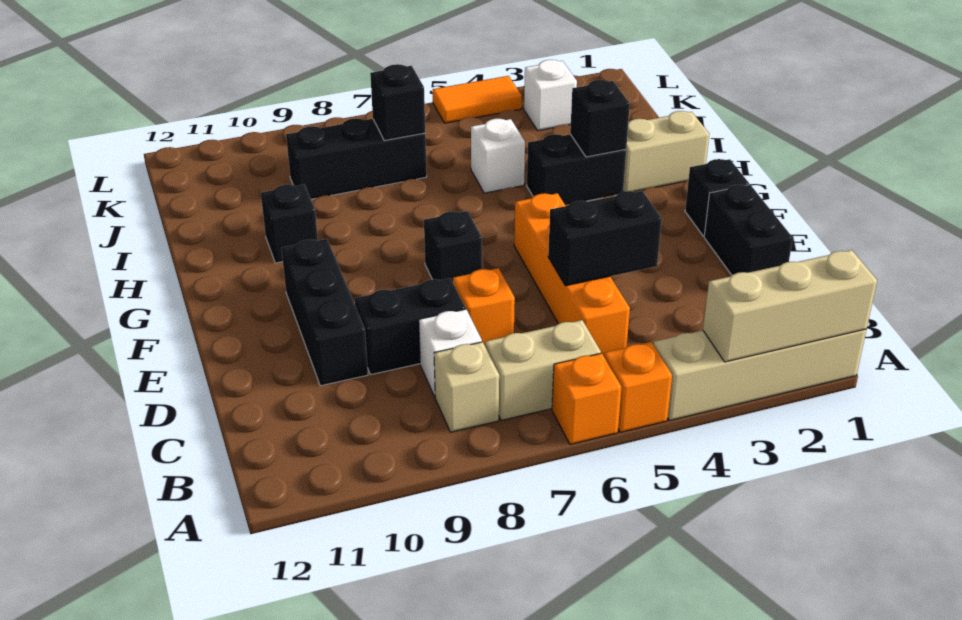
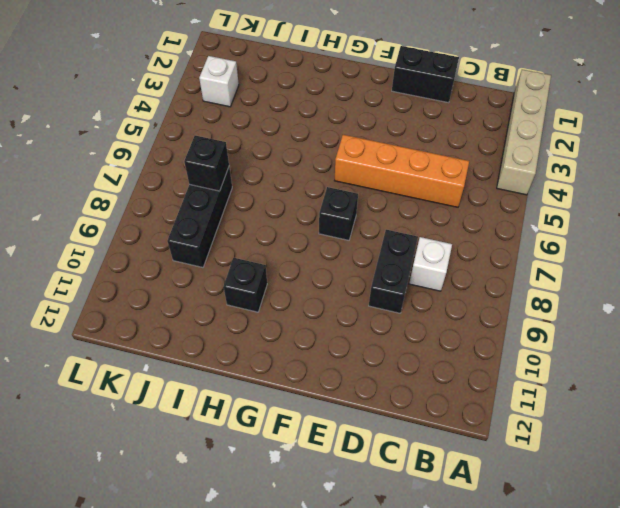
none -> orange 1x1 brick [604,342,672,432]
none -> orange 1x1 brick [552,353,621,445]
none -> tan 1x2 brick [485,320,601,420]

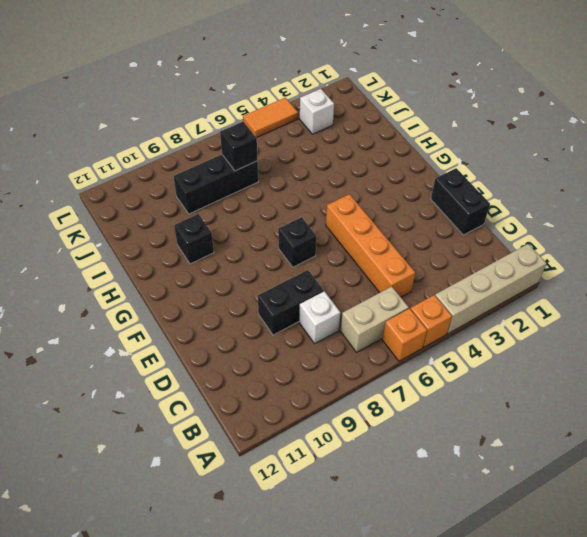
none -> tan 1x1 brick [434,342,499,432]
none -> orange 1x1 brick [453,268,515,345]
none -> black 1x3 brick [281,239,368,386]

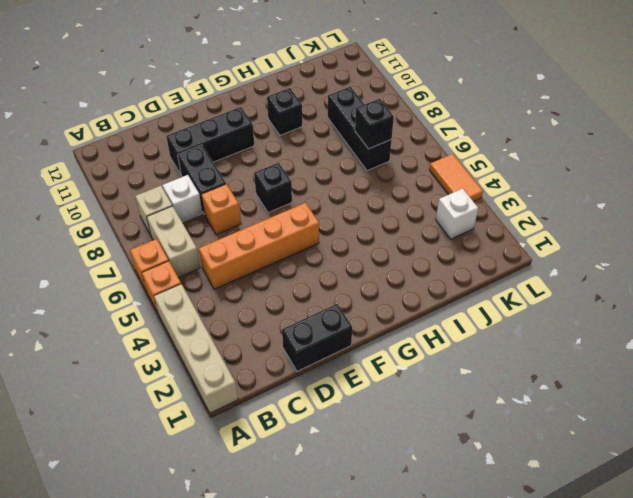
none -> black 1x1 brick [685,159,749,236]
none -> tan 1x2 brick [623,111,709,192]
none -> black 1x2 brick [527,134,626,204]

